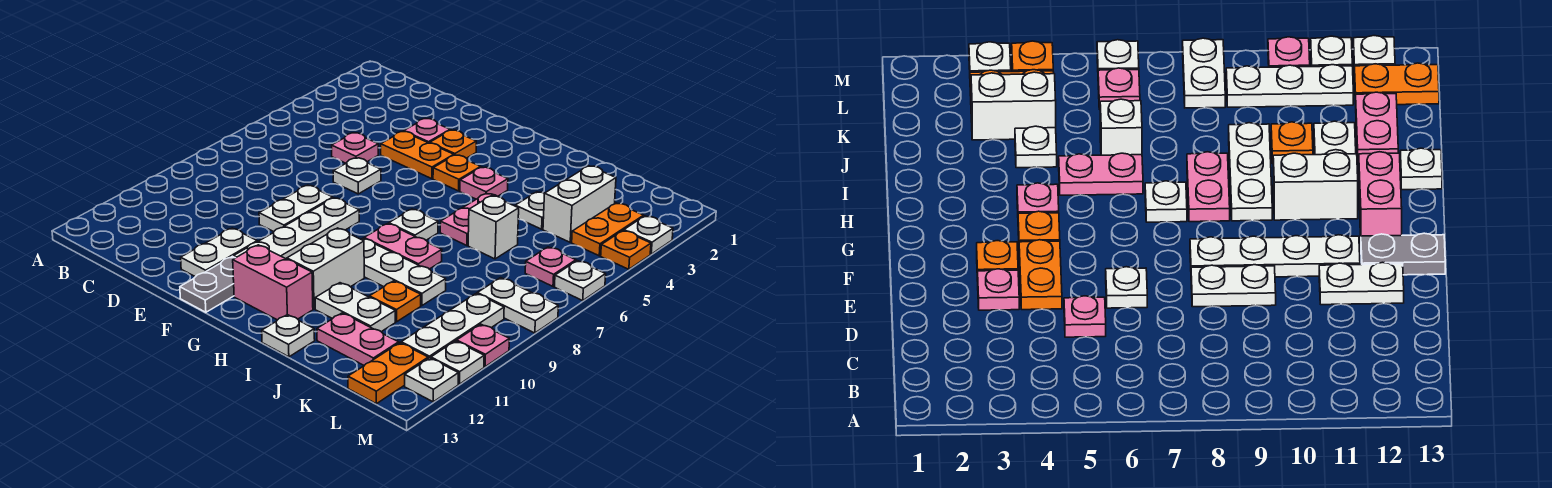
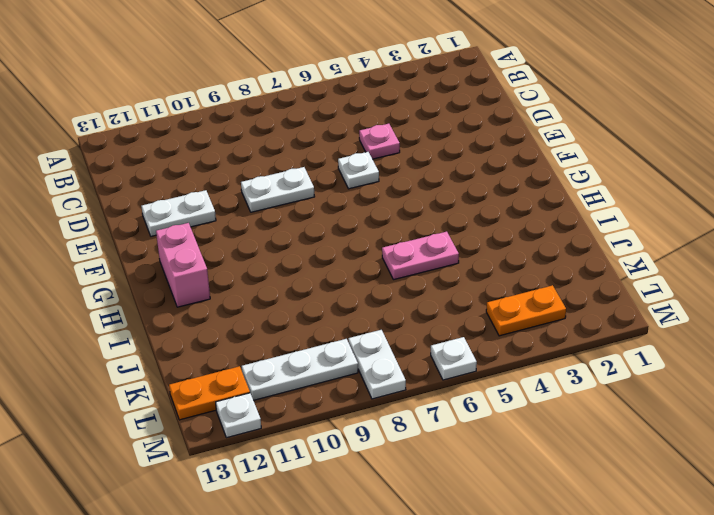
none -> pink 1x1 plate [404,119,450,143]
none -> orange 1x2 plate [381,132,454,179]
none -> orange 1x1 plate [430,130,476,158]
none -> white 1x4 plate [234,198,359,259]

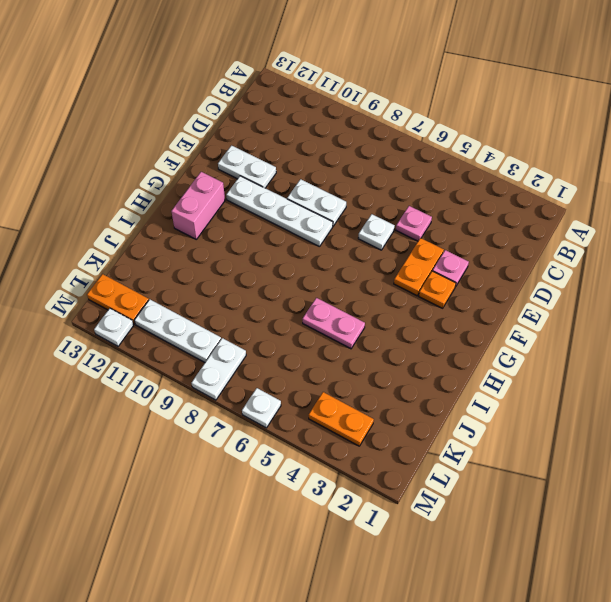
none -> grey 1x2 plate [180,256,235,312]
none -> orange 1x1 plate [433,155,481,191]
none -> pink 1x1 plate [460,167,508,199]
none -> white 1x1 plate [389,209,438,240]

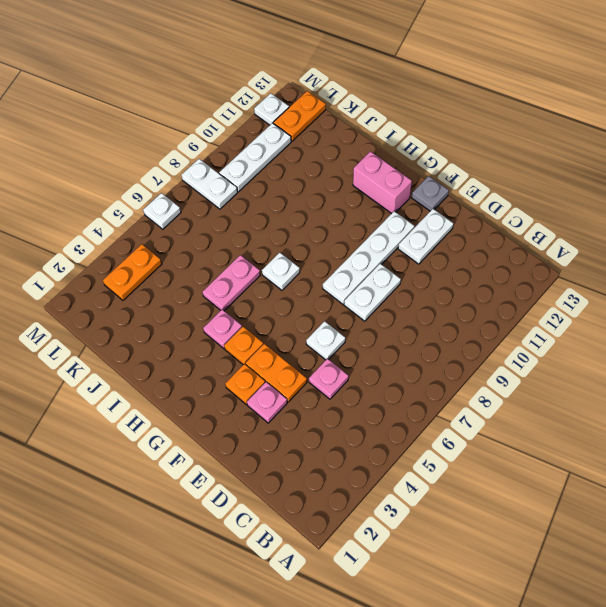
grey 1x1 plate [412,176,449,211] -> grey 1x2 plate [180,256,235,312]
none -> pink 1x2 plate [364,224,442,269]
none -> white 1x3 plate [361,238,446,306]
none -> white 1x2 brick [287,228,364,309]
none -> white 1x2 plate [315,283,395,332]

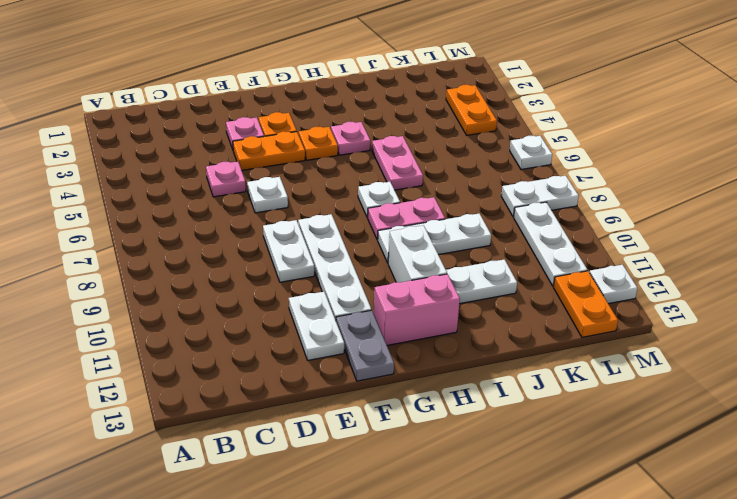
none -> white 1x1 plate [262,315,315,357]
none -> white 1x1 plate [515,192,545,229]
none -> white 1x1 brick [468,196,519,259]
none -> orange 1x1 plate [369,281,421,322]

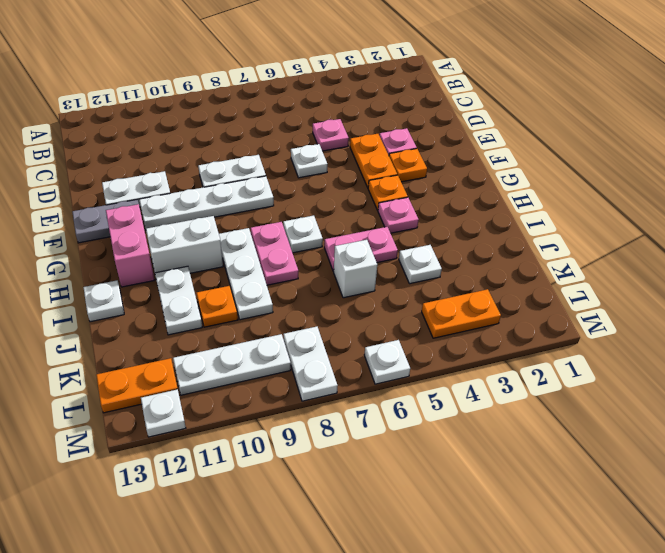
none -> pink 1x2 plate [317,313,399,365]
none -> white 1x2 brick [543,166,616,242]
none -> pink 1x1 plate [525,247,576,286]
none -> white 1x1 plate [624,216,673,254]

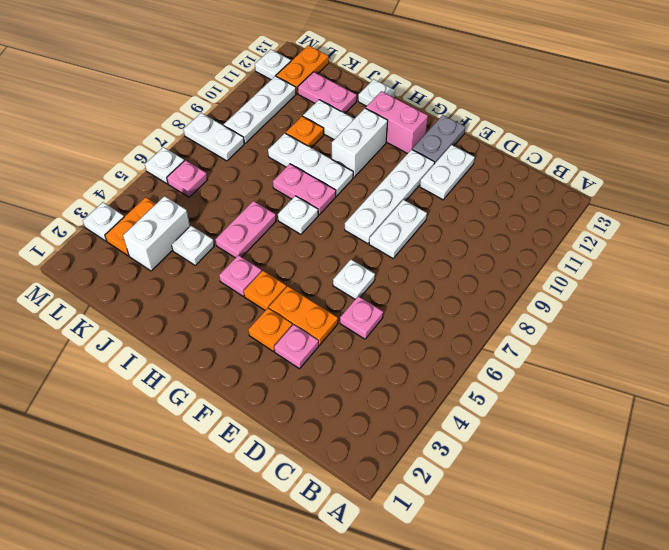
none -> white 1x1 brick [468,196,519,259]
none -> orange 1x1 plate [601,231,651,269]
none -> pink 1x1 plate [457,324,509,367]
none -> white 1x1 plate [431,341,484,384]

